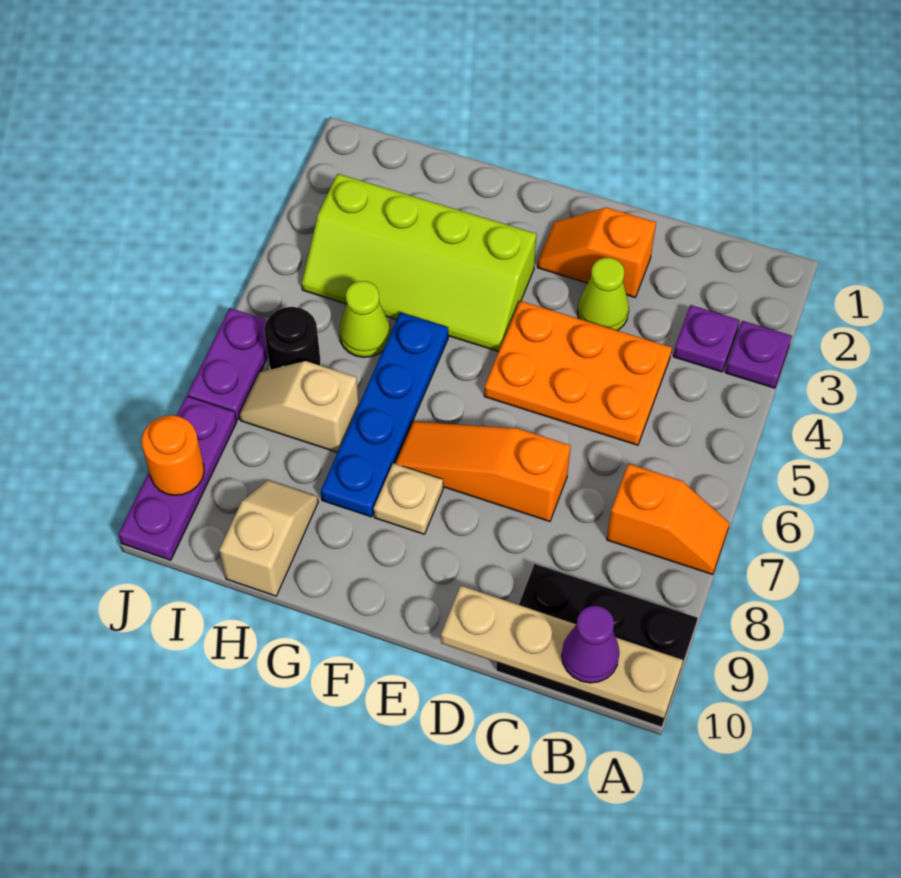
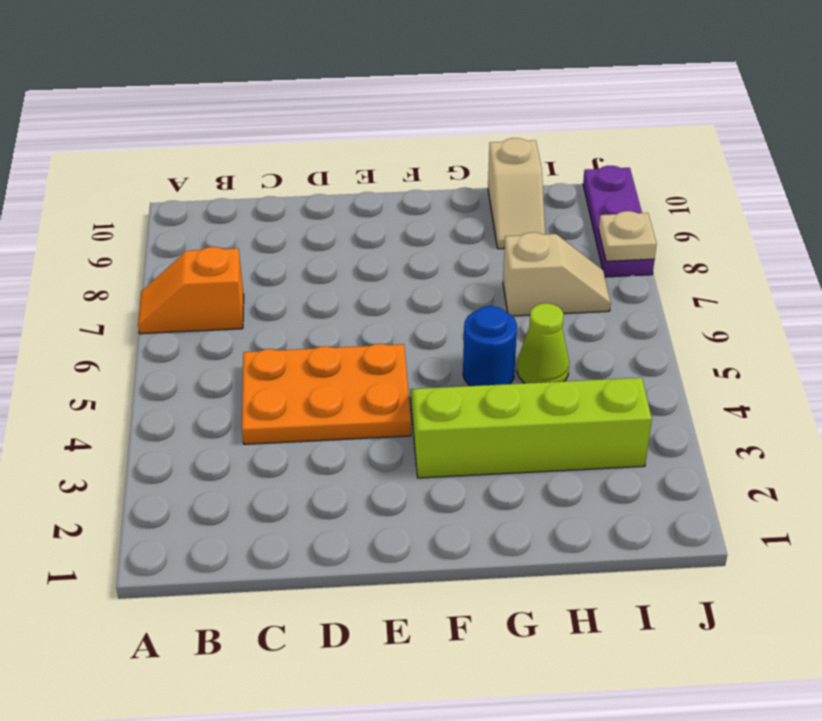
blue 1x1 round brick [463,306,517,386] -> blue 1x4 plate [321,312,448,517]
tan 1x1 plate [599,211,657,261] -> tan 1x1 plate moved to [374,463,443,534]
none -> purple 1x1 plate [725,321,792,388]
none -> black 2x3 plate [496,564,698,727]
none -> purple 1x1 plate [673,305,739,372]

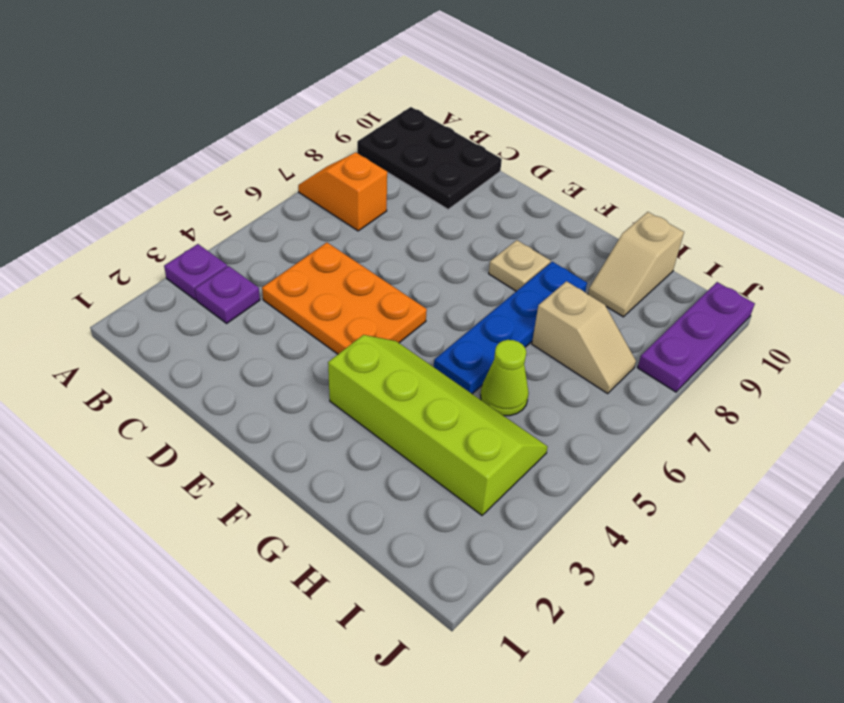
none -> orange 1x2 slope [537,207,656,297]
none -> lime 1x1 cone [577,258,629,331]
none -> orange 1x3 slope [395,422,571,521]

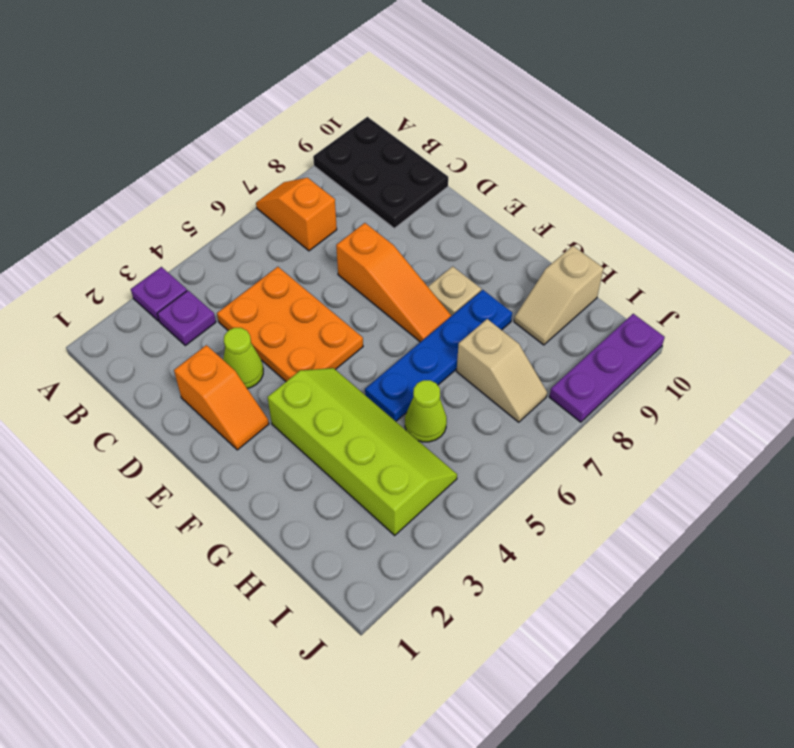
none -> black 1x1 round brick [264,307,321,370]
none -> purple 1x2 plate [187,308,268,420]
none -> tan 1x4 plate [441,586,683,719]

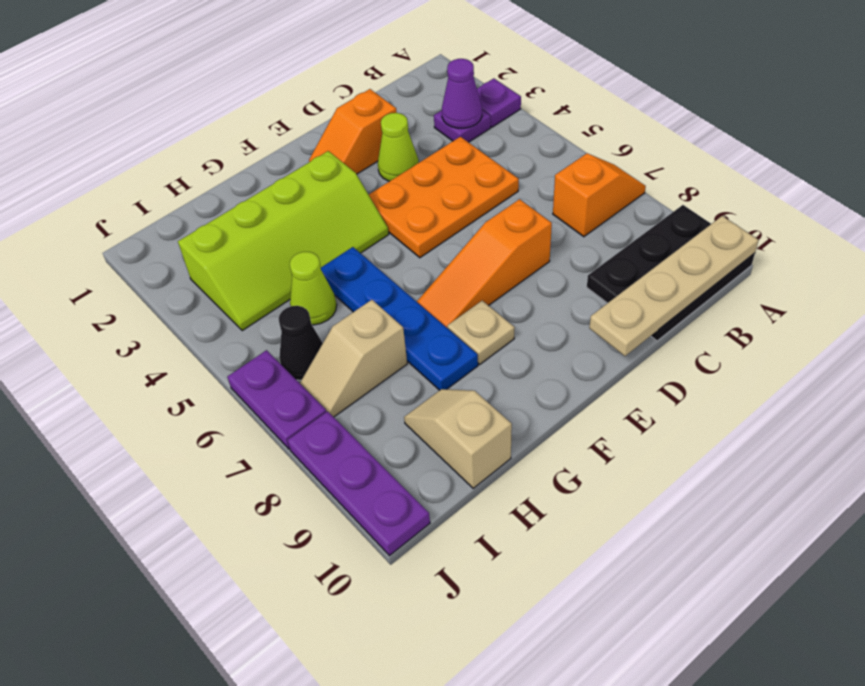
purple 1x1 cone [442,59,482,128] -> purple 1x1 cone moved to [562,606,620,683]
black 1x1 cone [279,306,323,380] -> black 1x1 round brick [264,307,321,370]
none -> orange 1x1 round brick [142,415,204,495]

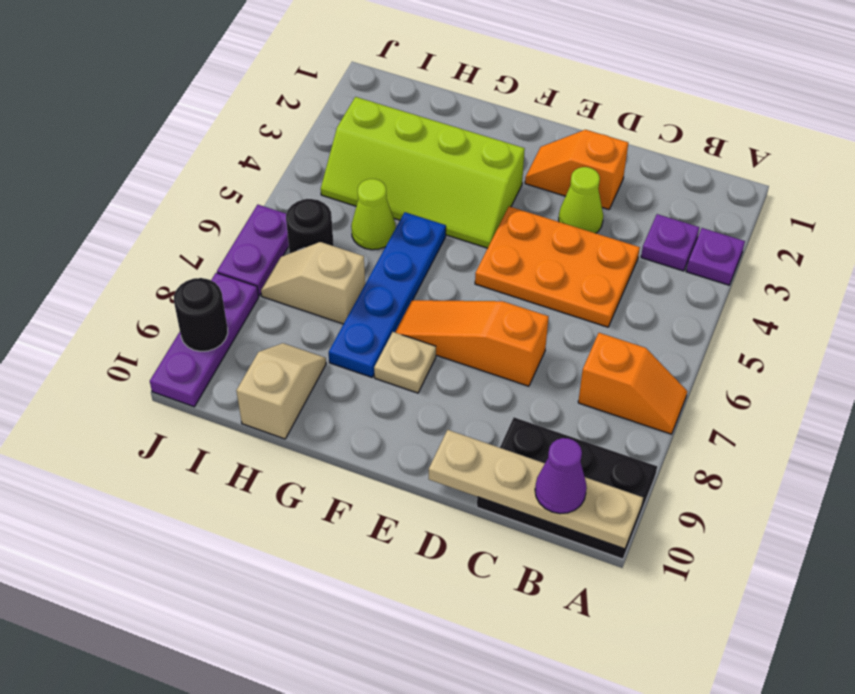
black 1x1 round brick [174,278,228,351] -> orange 1x1 round brick [142,415,204,495]

